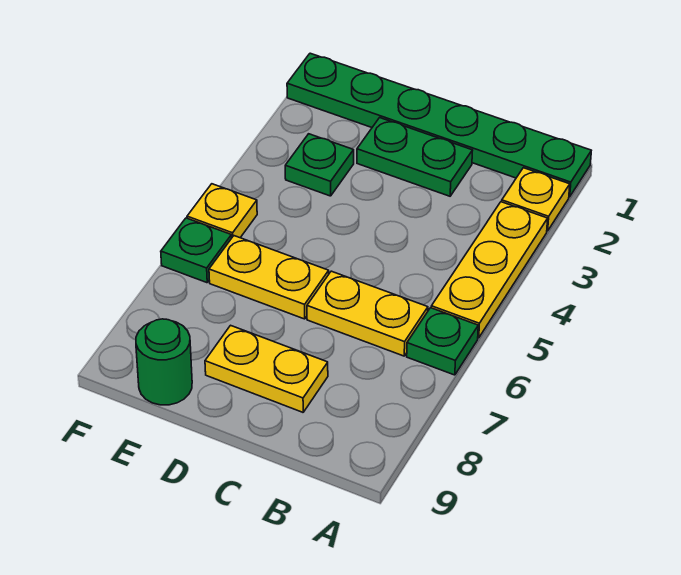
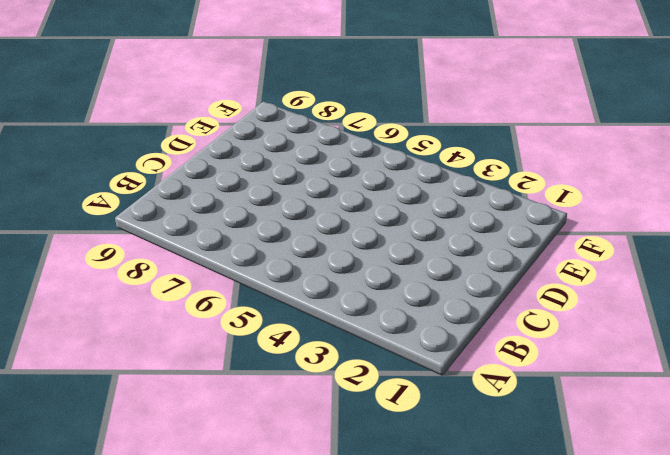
none -> green 1x6 plate [287,53,591,197]
none -> yellow 1x1 plate [502,168,570,231]
none -> yellow 1x3 plate [431,202,548,338]

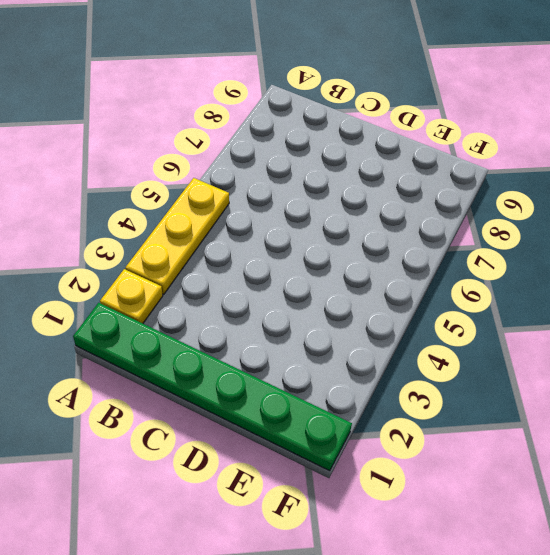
none -> green 1x1 plate [407,308,478,375]
none -> yellow 1x2 plate [307,271,428,356]
none -> green 1x2 plate [357,118,473,196]

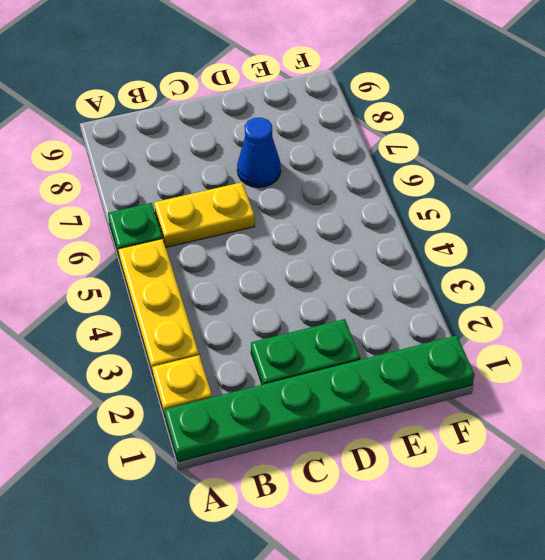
blue 1x1 cone [237,118,281,187] -> none
none -> yellow 1x2 plate [205,325,328,412]
none -> yellow 1x2 plate [209,236,329,319]
none -> green 1x1 plate [285,134,354,196]

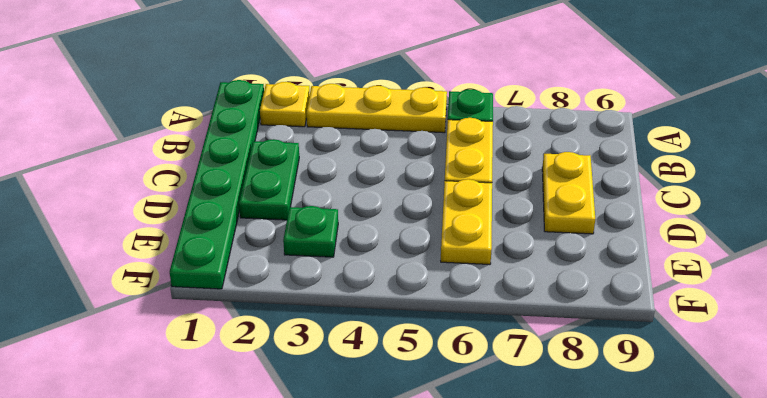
none -> green 1x1 round brick [136,319,192,405]
none -> yellow 1x1 plate [187,184,257,238]
none -> green 1x1 plate [161,218,232,283]

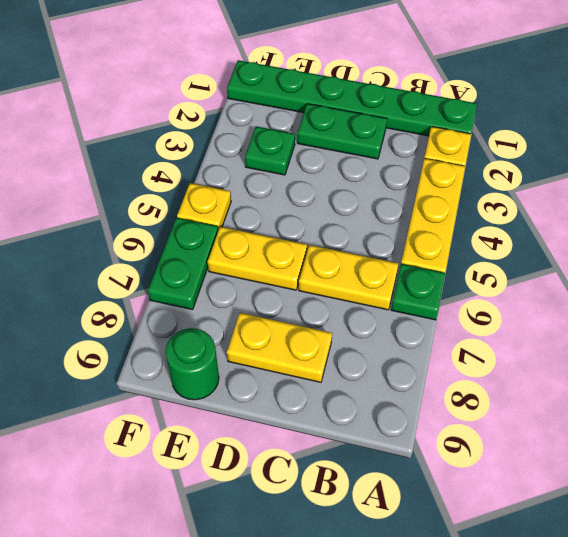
green 1x2 plate [148,218,218,310] -> green 1x1 plate [161,218,232,283]

